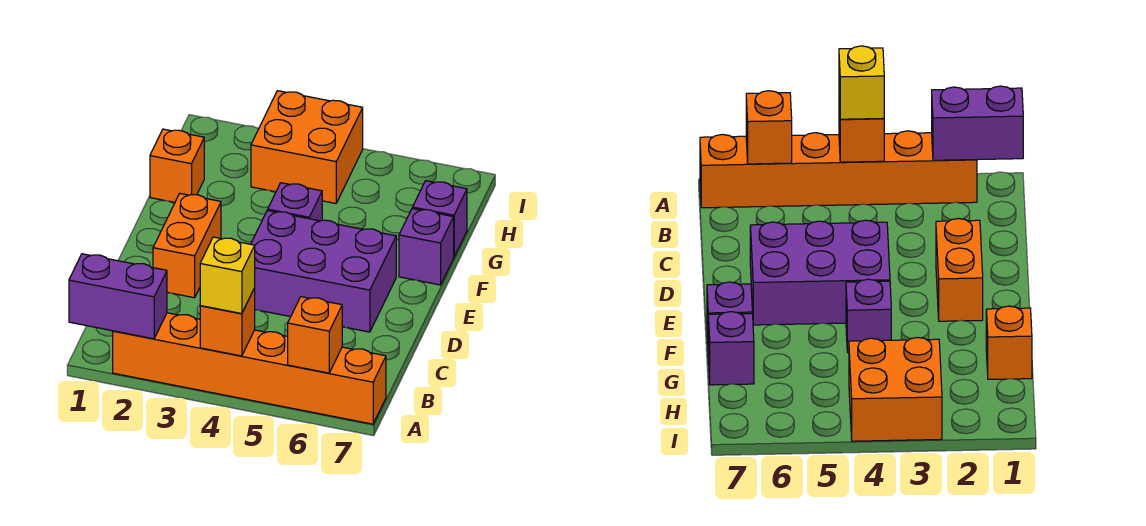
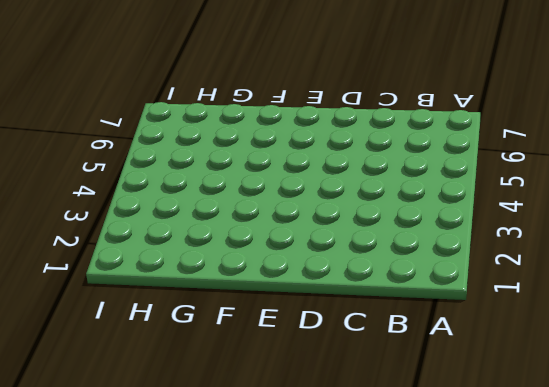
none -> orange 1x6 brick [113,313,386,424]
none -> orange 1x2 brick [153,194,221,298]
none -> purple 2x3 brick [251,211,396,332]

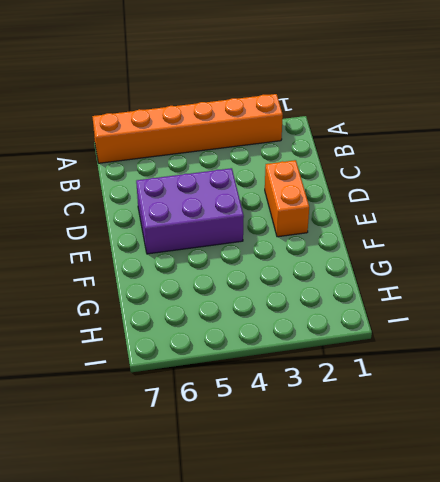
none -> purple 1x1 brick [268,183,322,221]
none -> purple 1x1 brick [399,208,454,285]
none -> orange 1x1 brick [150,129,204,202]

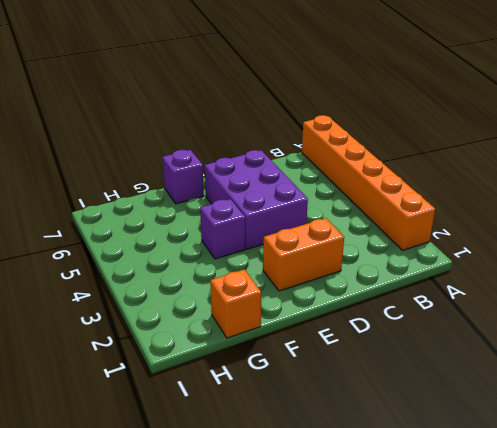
none -> purple 1x1 brick [413,181,467,256]
none -> orange 2x2 brick [251,91,363,203]
none -> purple 1x2 brick [69,254,167,339]

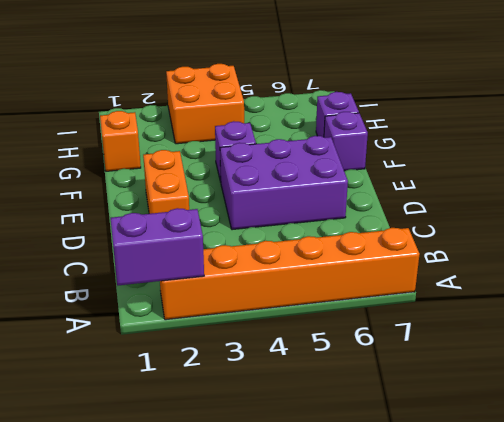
none -> orange 1x1 brick [200,288,255,356]
none -> orange 1x1 brick [288,297,342,373]
none -> yellow 1x1 brick [200,237,255,314]

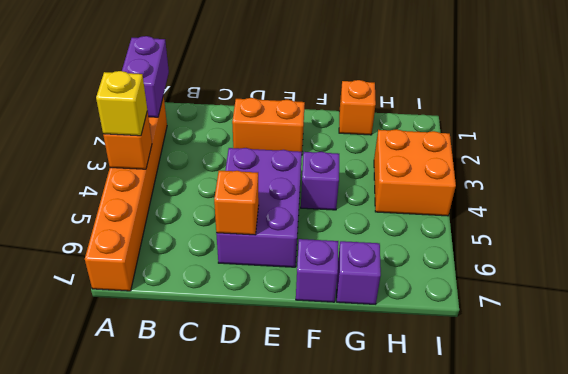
orange 1x1 brick [214,171,259,235] -> orange 1x1 brick moved to [288,297,342,373]

